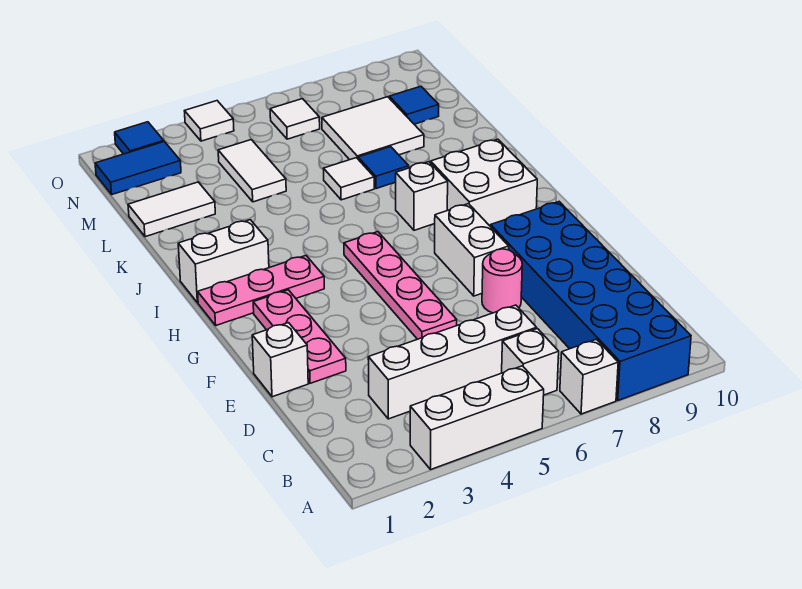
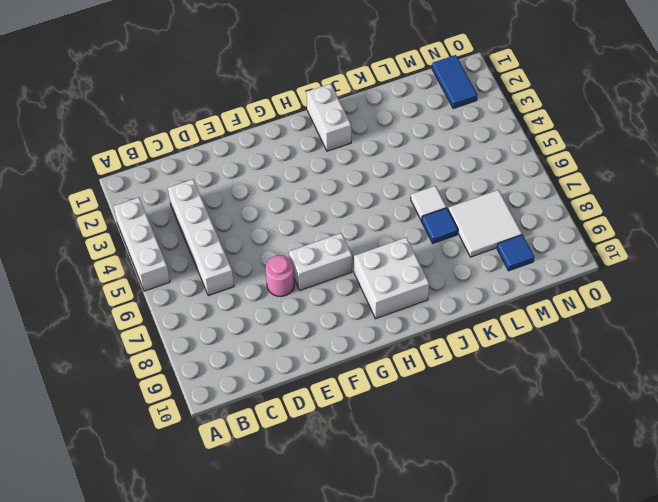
none -> white 1x1 brick [560,339,618,414]
none -> blue 2x6 brick [491,202,691,400]
none -> white 1x1 brick [502,329,559,395]

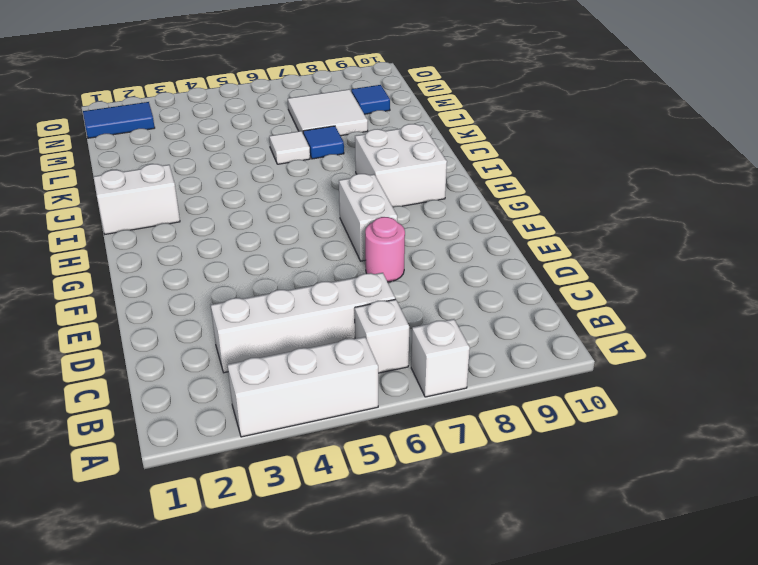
none -> blue 2x6 brick [491,202,691,400]
none -> white 1x1 brick [252,323,308,397]
none -> pink 1x3 plate [253,290,346,383]

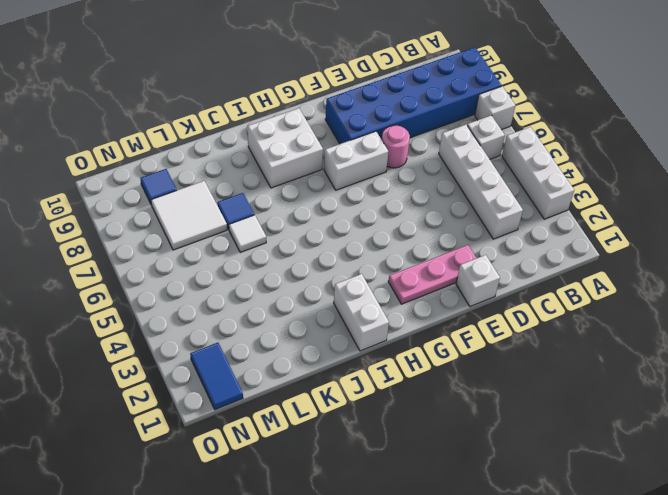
none -> pink 1x4 plate [344,232,457,339]
none -> pink 1x3 plate [198,256,324,325]
none -> white 1x1 brick [396,162,448,230]

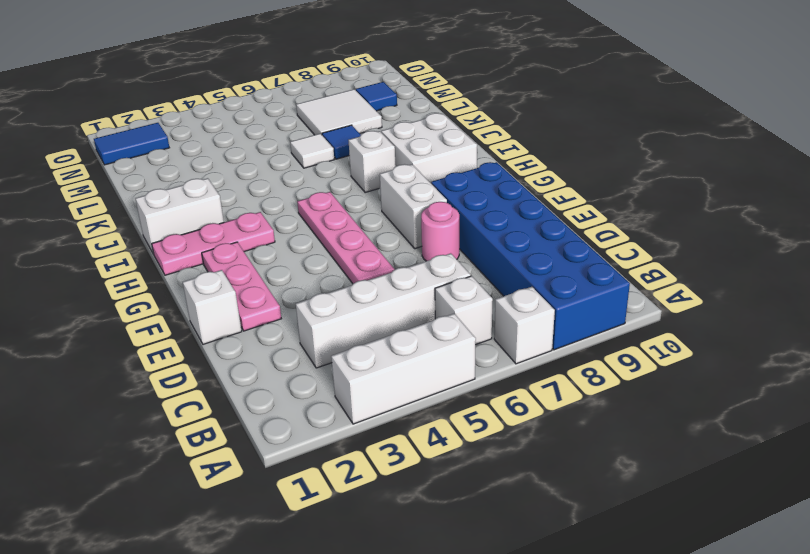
none -> white 1x2 tile [128,182,215,237]
none -> white 1x2 tile [218,140,286,202]
none -> white 1x1 tile [270,99,320,139]

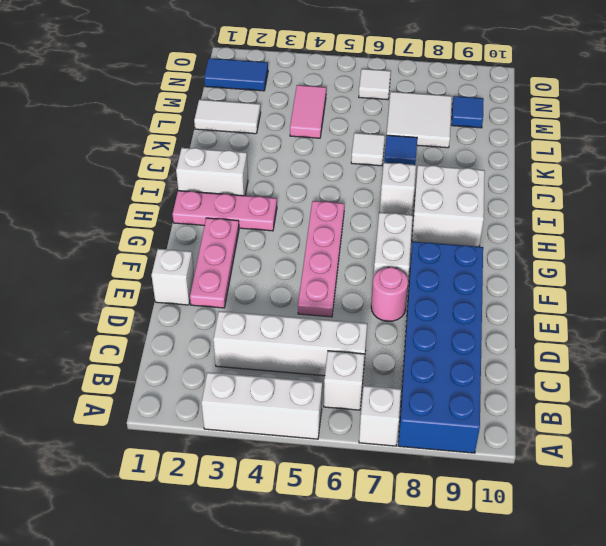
pink 1x2 tile [290,85,326,138] -> white 1x2 tile [218,140,286,202]
none -> blue 1x1 tile [115,122,164,154]
none -> white 1x1 tile [185,101,234,141]

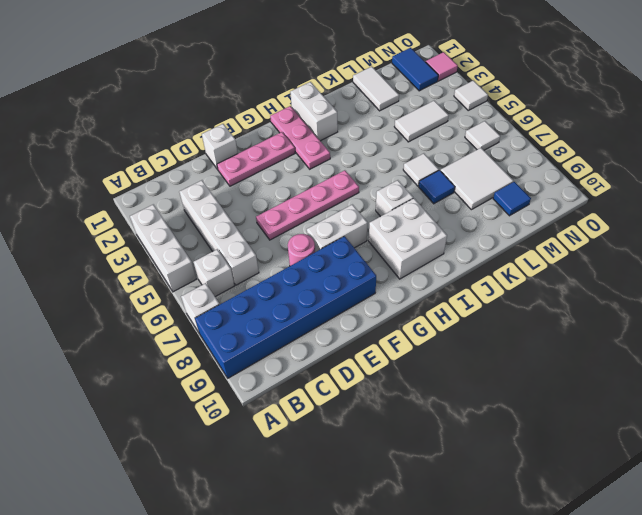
pink 1x1 tile [426,52,458,81] -> blue 1x1 tile [115,122,164,154]

